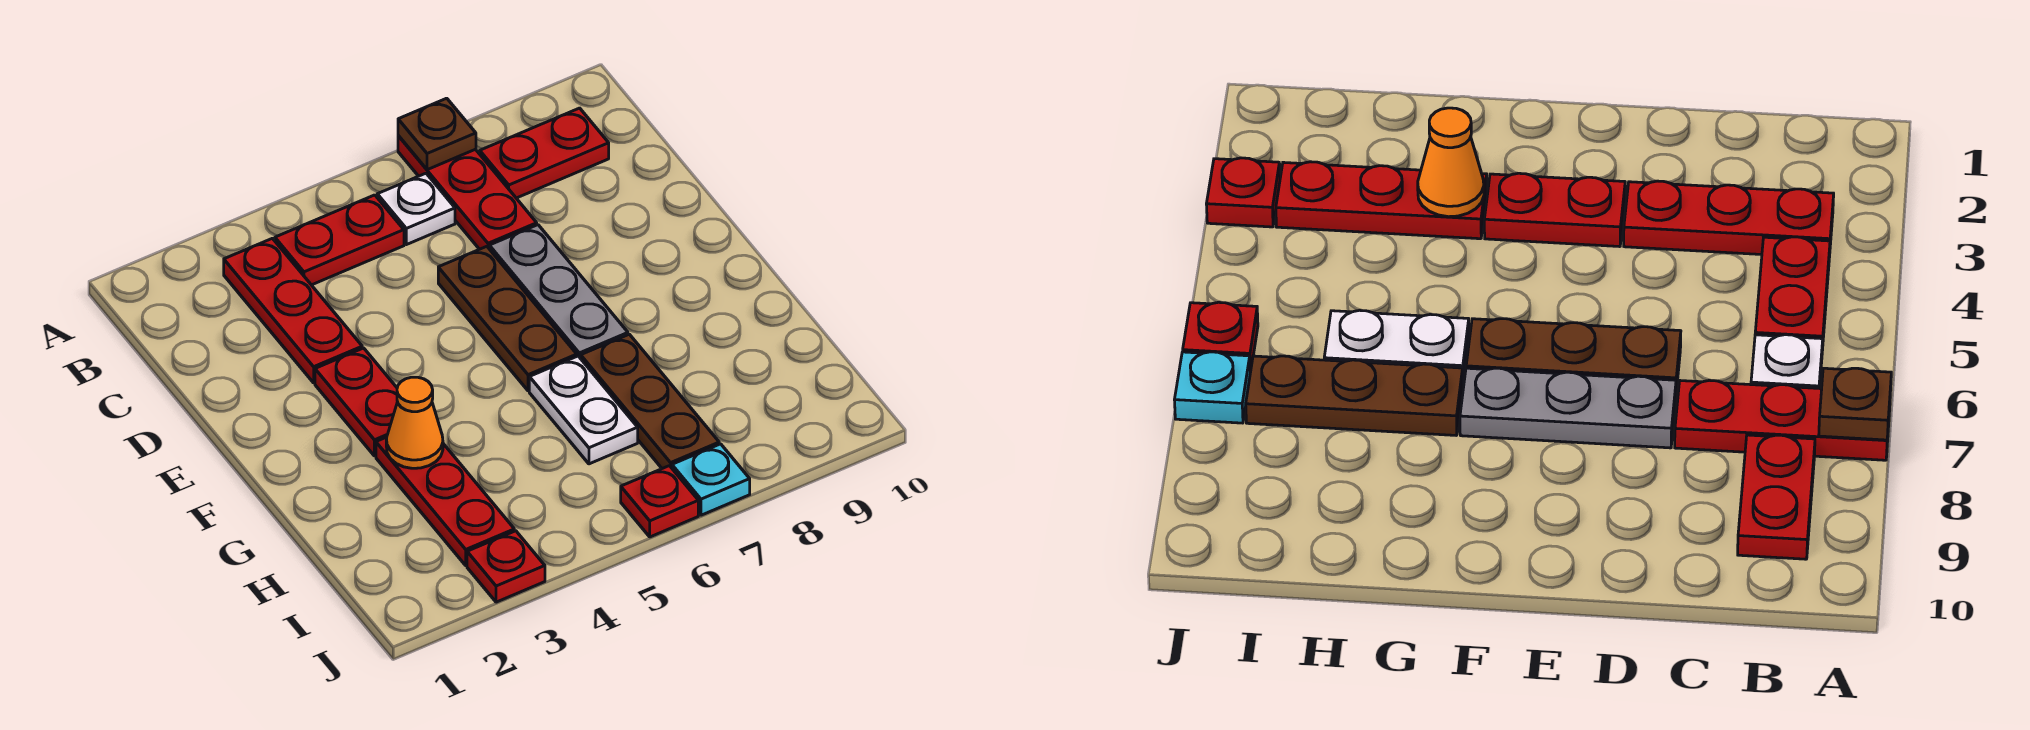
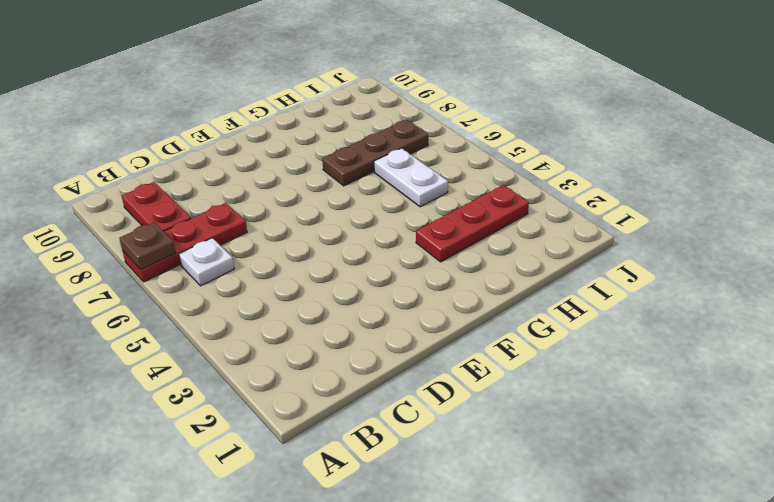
white 1x2 plate [374,148,448,207] -> white 1x2 plate turned to [529,356,638,464]
none -> red 1x3 plate [224,238,362,383]
none -> red 1x2 plate [275,195,404,285]
none -> brown 1x3 plate [438,246,577,391]

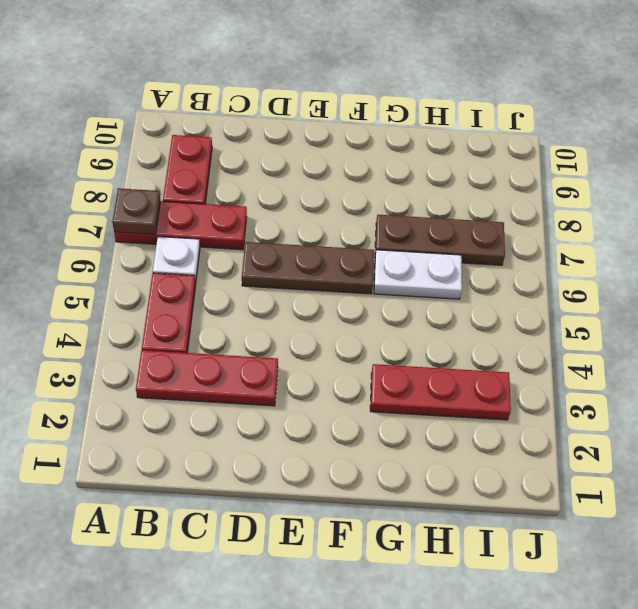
none -> grey 1x3 plate [489,225,628,359]
none -> red 1x2 plate [315,348,397,456]
none -> red 1x1 plate [467,531,545,602]

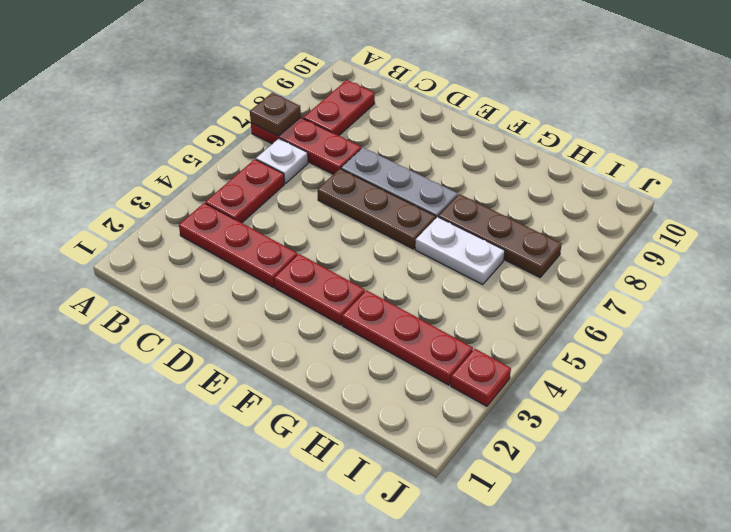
none -> red 1x1 plate [621,466,698,537]
none -> cyan 1x1 plate [672,444,750,515]
none -> orange 1x1 cone [386,377,443,468]

